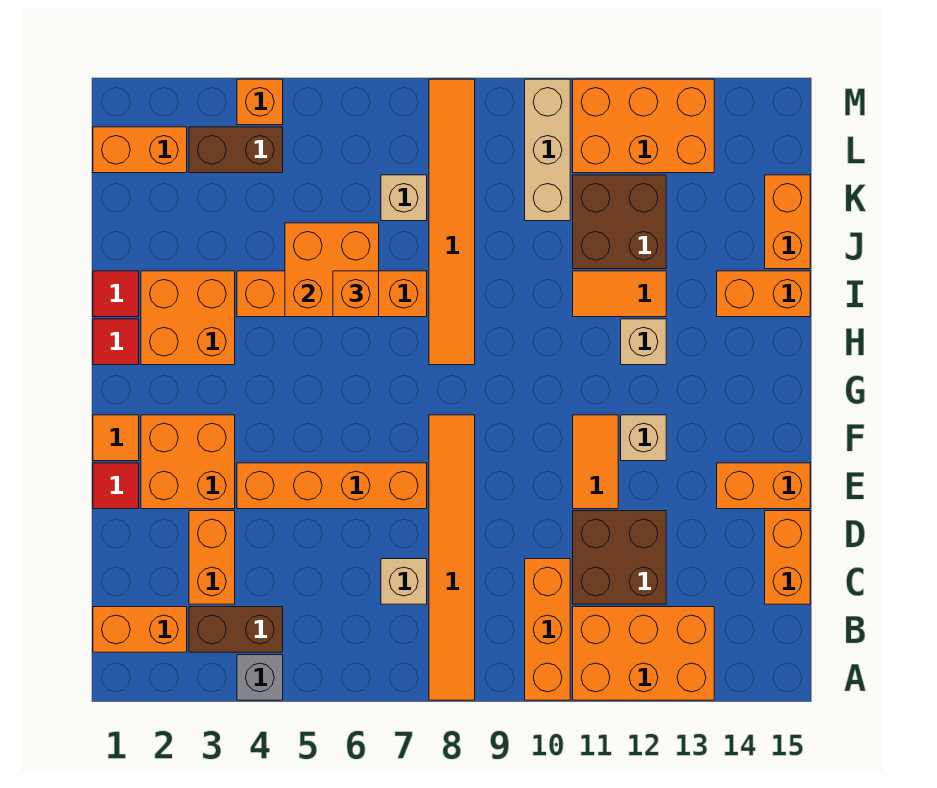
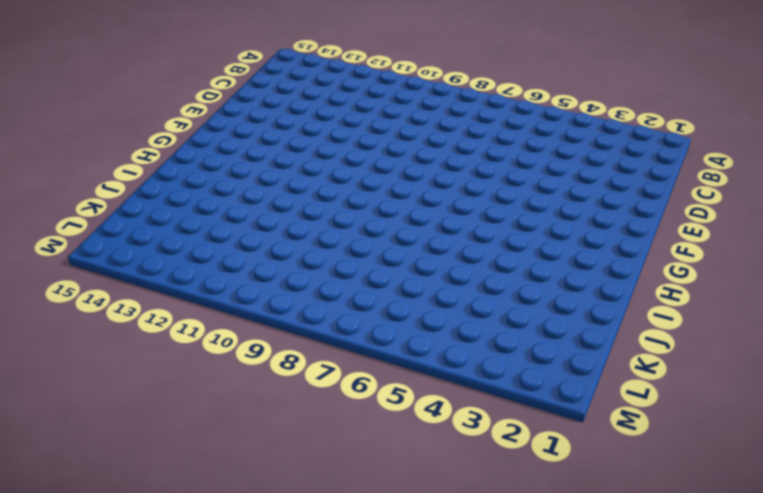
none -> grey 1x1 brick [237,655,283,700]
none -> orange 1x6 tile [429,415,475,700]
none -> orange 1x3 brick [525,559,570,700]
none -> orange 2x3 brick [573,607,714,700]

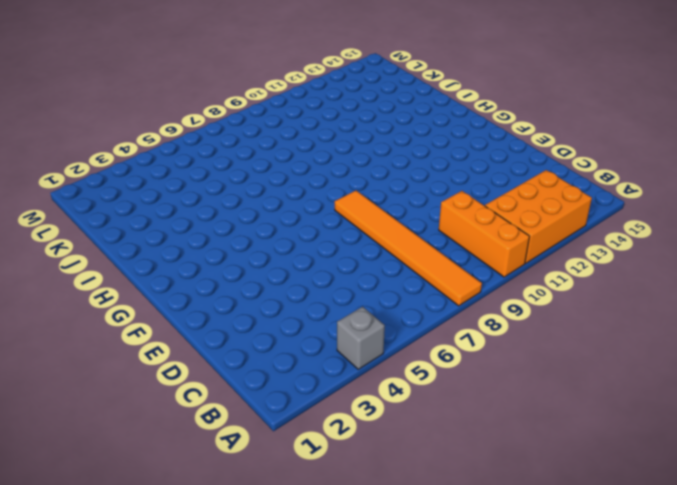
none -> orange 1x2 brick [93,607,187,652]
none -> brown 1x2 brick [189,607,283,652]
none -> orange 1x2 brick [189,511,235,604]
none -> tan 1x1 brick [381,559,427,604]

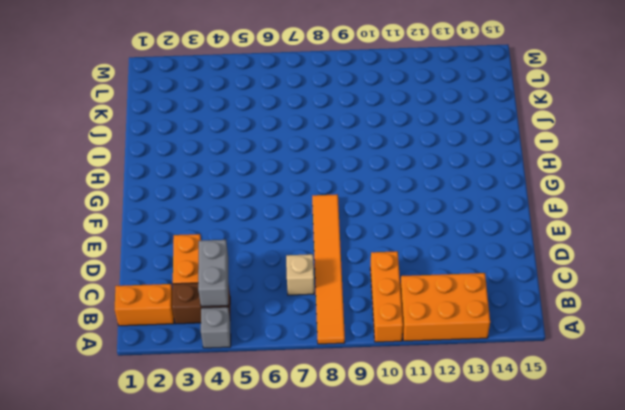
grey 1x2 brick [198,240,228,306] -> none
none -> brown 2x2 brick [573,511,666,604]
none -> orange 1x2 brick [765,511,810,604]
none -> red 1x1 tile [93,463,139,509]
none -> orange 2x2 brick [141,415,235,509]

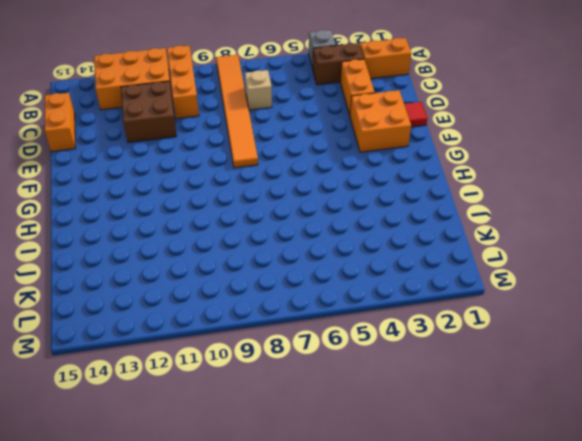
none -> orange 1x4 brick [237,463,427,509]
none -> orange 1x2 tile [573,415,618,509]
none -> orange 1x2 brick [717,463,810,509]
none -> orange 1x1 tile [93,415,139,461]

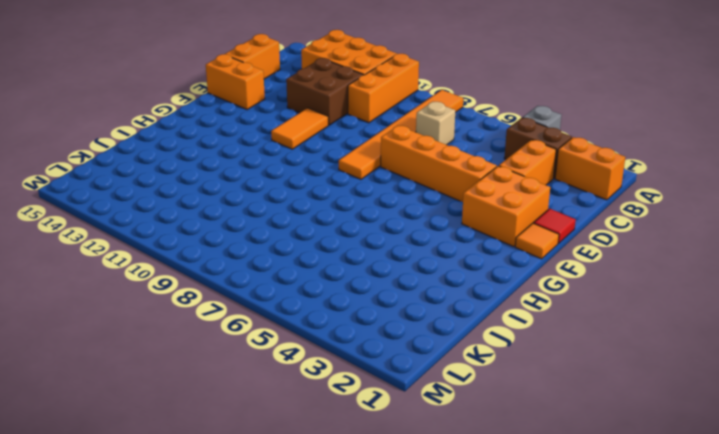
none -> tan 1x1 brick [621,415,666,461]
none -> red 1x1 tile [93,319,139,365]
none -> orange 2x2 brick [141,271,235,365]
none -> orange 1x6 tile [429,79,475,365]

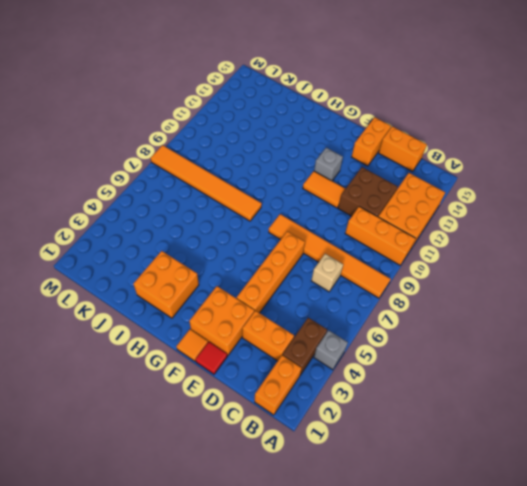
grey 1x1 brick [314,148,343,181] -> tan 1x1 brick [621,415,666,461]
none -> red 1x1 tile [93,319,139,365]
none -> tan 1x1 brick [621,319,666,365]
none -> red 1x1 tile [93,271,139,317]
none -> orange 1x4 brick [237,271,427,317]

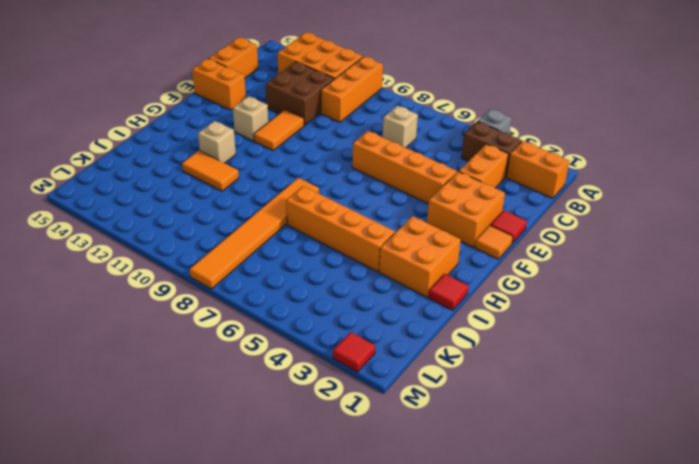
red 1x1 tile [333,332,375,372] -> red 1x1 tile moved to [93,319,139,365]
none -> orange 1x6 tile [429,415,475,700]
none -> orange 1x2 brick [717,271,810,317]
none -> brown 2x2 brick [573,175,666,269]
none -> orange 1x2 brick [765,175,810,269]

